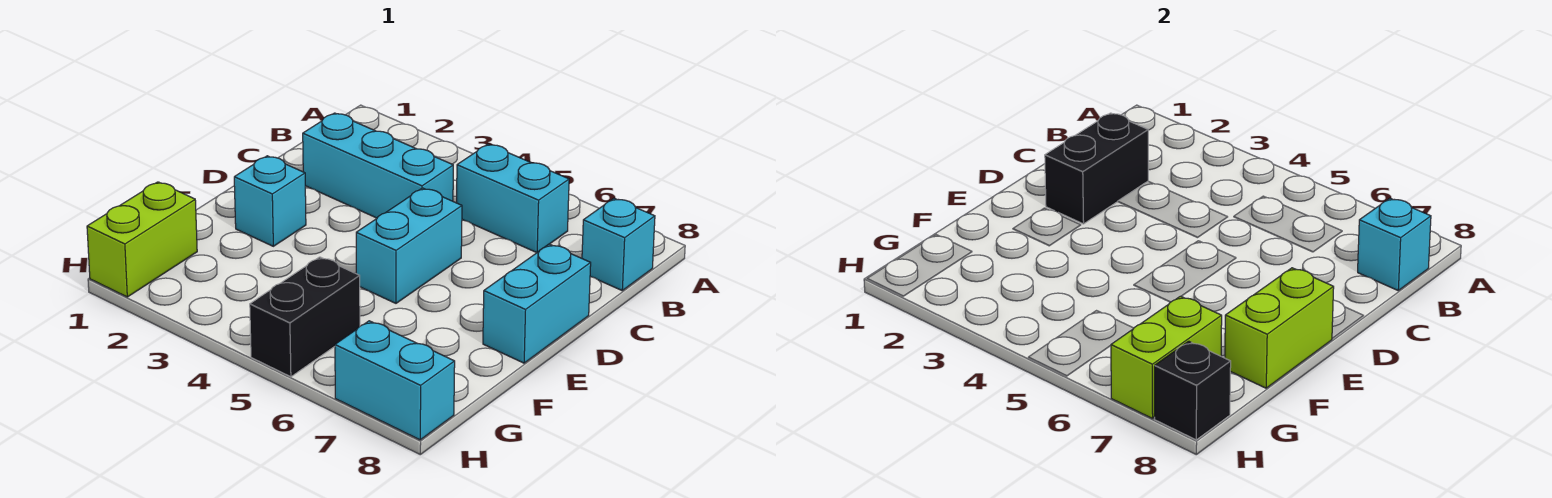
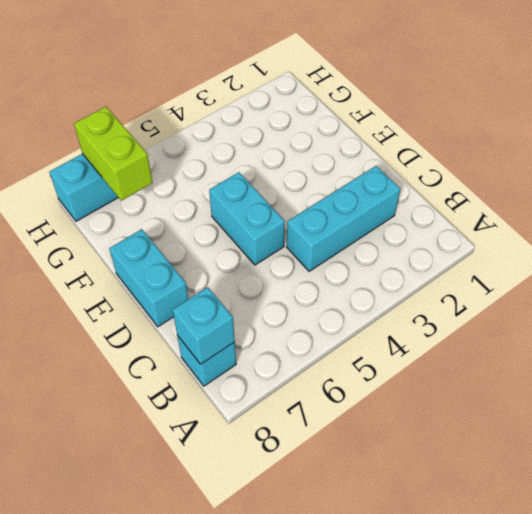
none -> cyan 1x2 brick [457,144,569,253]
none -> cyan 1x1 brick [234,156,306,246]
none -> lime 1x2 brick [87,182,197,297]

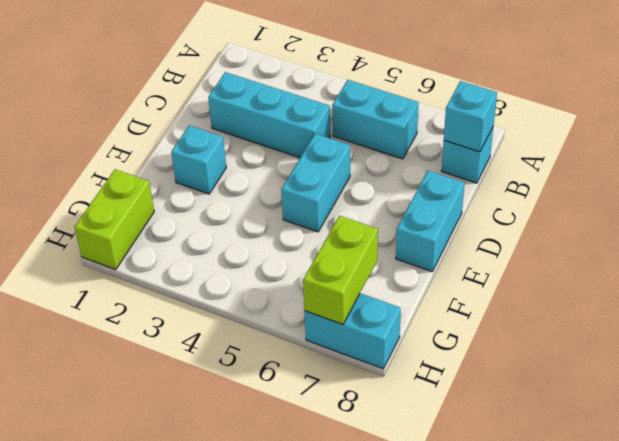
none -> black 1x2 brick [250,257,360,377]
none -> black 1x2 brick [1045,113,1148,224]
none -> lime 1x2 brick [1225,268,1334,388]

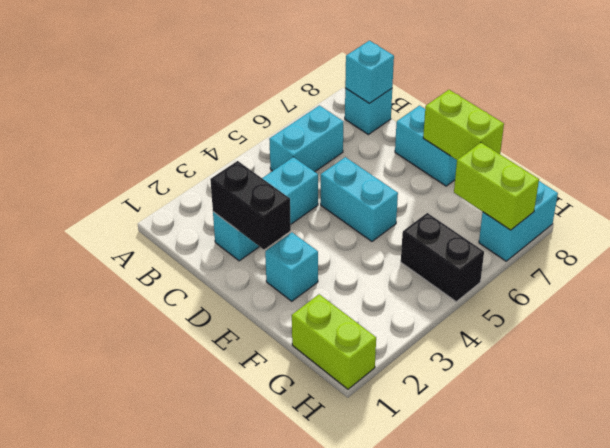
none -> black 1x1 brick [1155,341,1231,440]

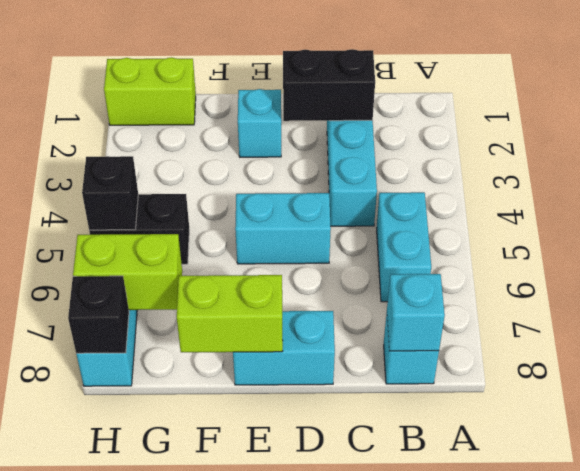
black 1x1 brick [82,156,138,230] -> none

